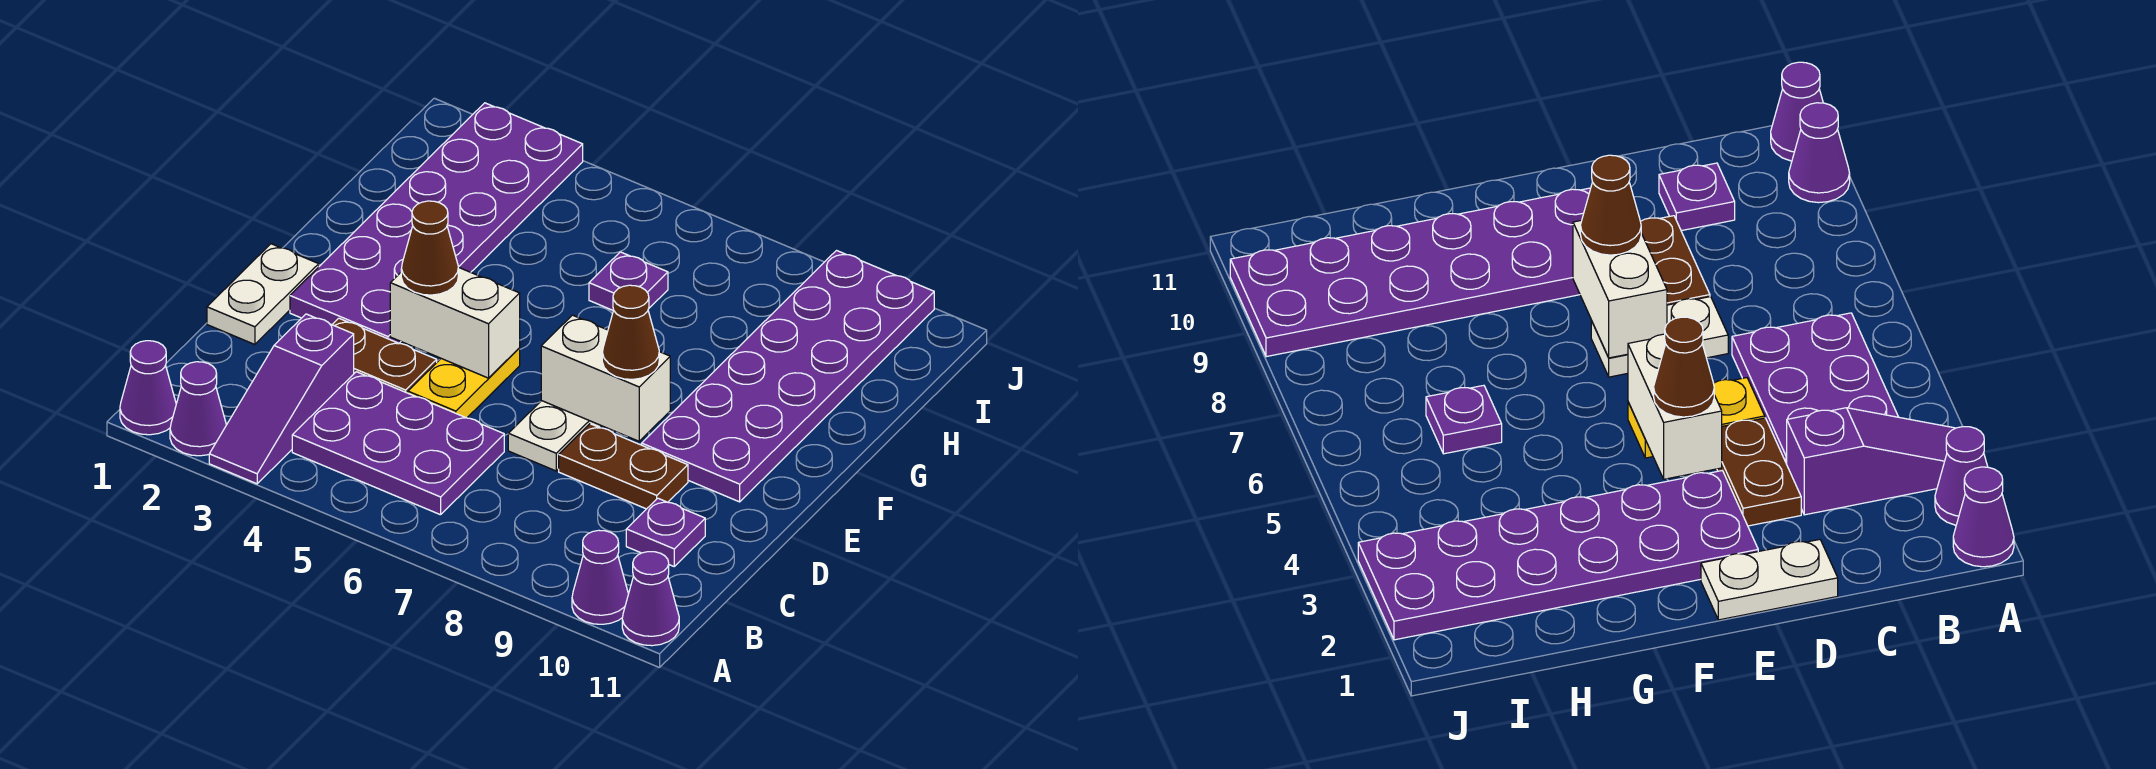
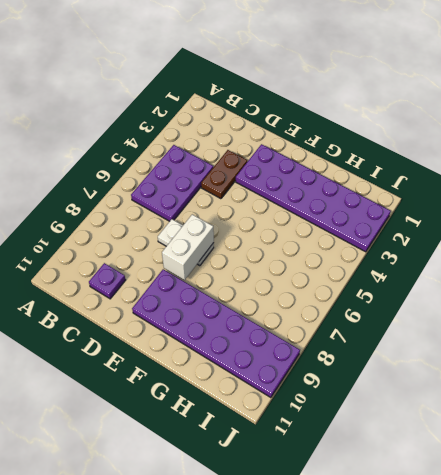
none -> purple 1x1 cone [120,341,176,435]
none -> purple 1x1 cone [170,362,226,456]
none -> purple 1x3 slope [209,314,354,484]

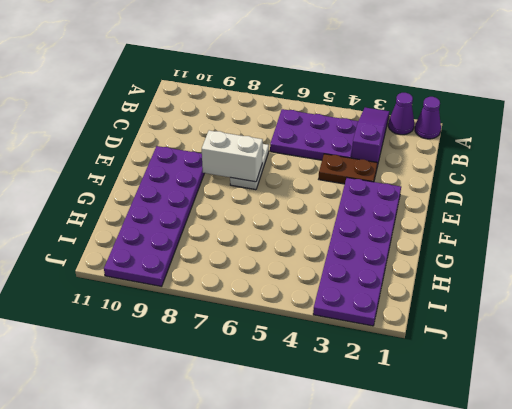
none -> purple 1x1 cone [572,530,628,624]
none -> purple 1x1 cone [622,552,679,646]
none -> purple 1x1 plate [626,498,705,566]

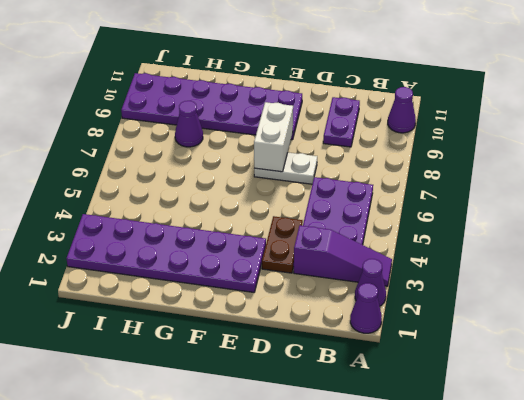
purple 1x2 plate [323,97,360,147] -> purple 1x1 plate [626,498,705,566]
purple 1x1 cone [175,101,203,147] -> purple 1x1 cone moved to [622,552,679,646]
none -> white 1x2 plate [207,244,319,345]
none -> yellow 1x2 plate [408,348,520,418]
none -> brown 1x2 plate [559,424,688,509]

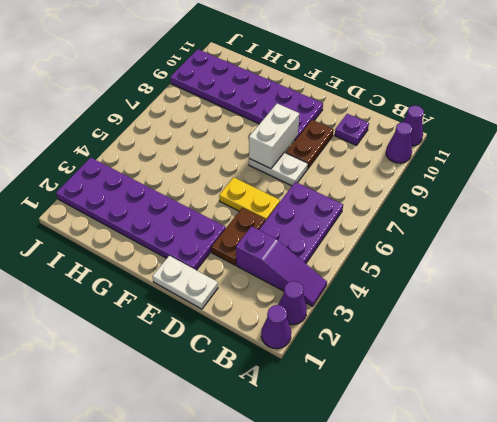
none -> purple 1x1 plate [589,252,668,310]
none -> white 1x2 brick [390,267,520,378]
none -> brown 1x1 cone [401,201,458,295]

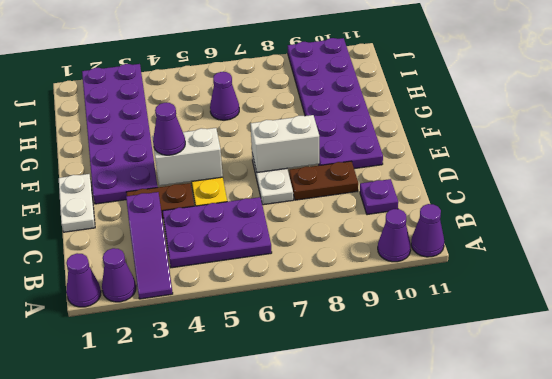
purple 1x1 cone [153,103,185,155] -> brown 1x1 cone [401,201,458,295]
purple 1x1 cone [210,72,239,120] -> purple 1x1 plate [589,252,668,310]
none -> brown 1x1 cone [602,285,659,379]

